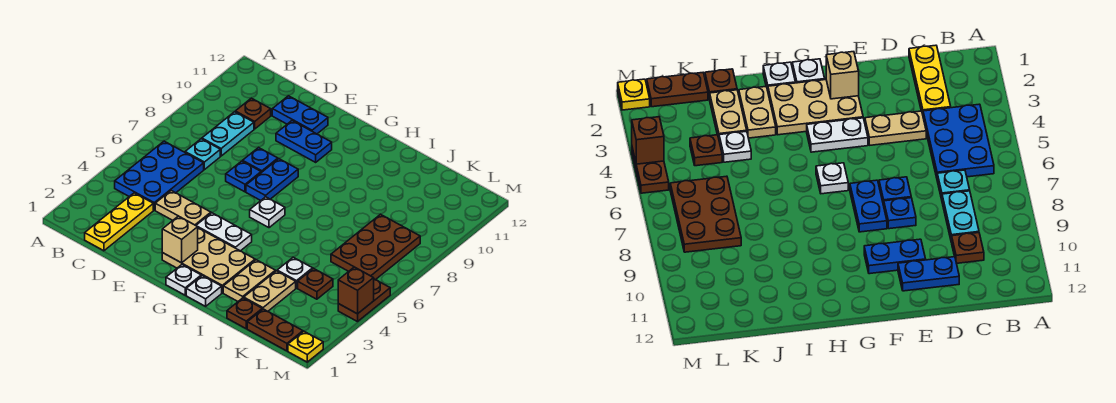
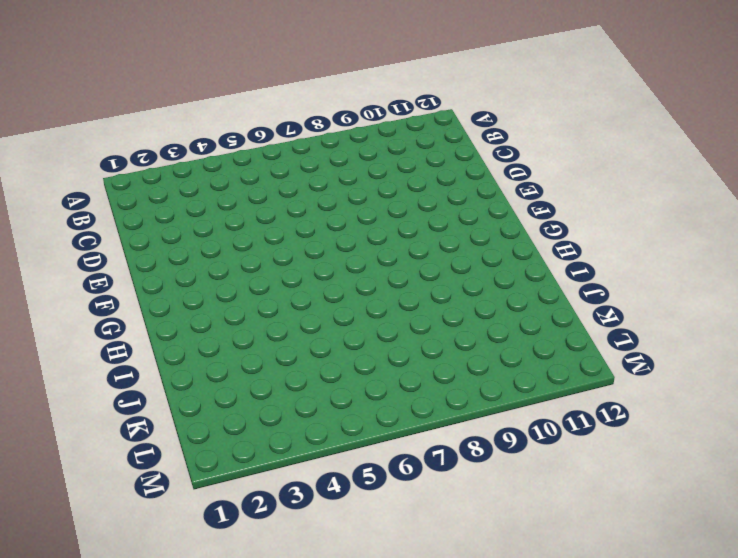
none -> blue 2x3 plate [115,141,204,210]
none -> yellow 1x3 plate [85,193,153,251]
none -> cyan 1x1 plate [185,139,220,170]

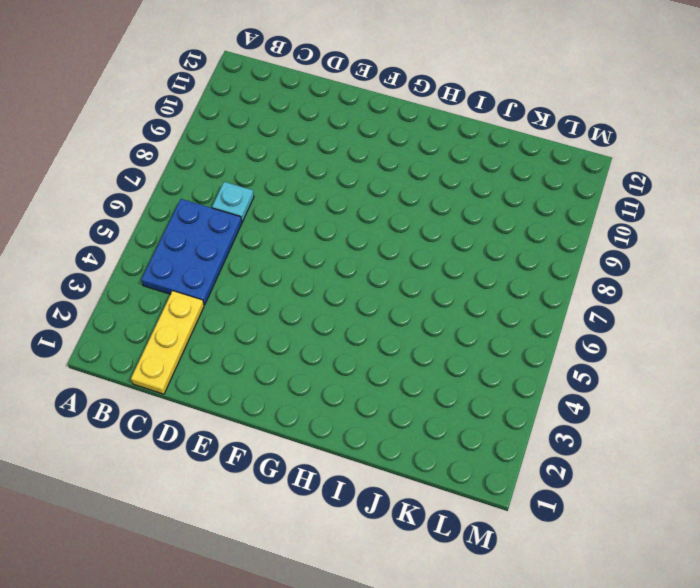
none -> cyan 1x2 plate [202,112,254,156]
none -> brown 1x1 plate [235,98,271,129]
none -> tan 1x2 plate [155,191,211,226]

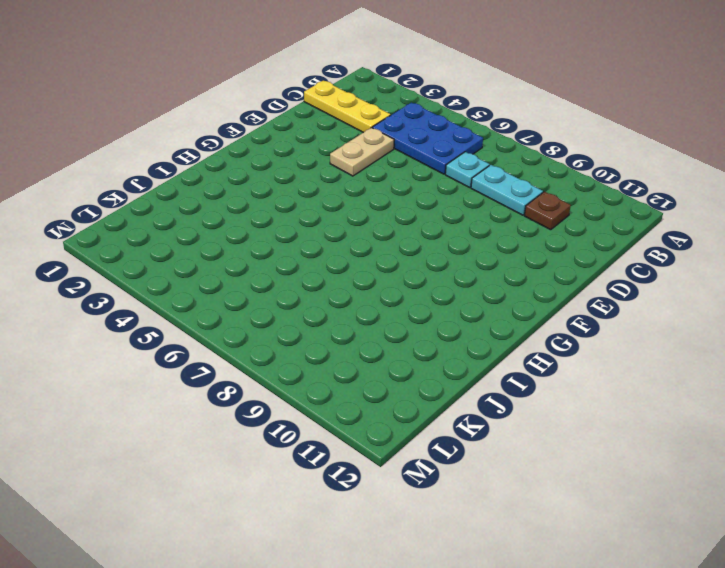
none -> blue 1x2 plate [272,96,328,134]
none -> blue 1x1 plate [226,161,261,192]
none -> blue 1x1 plate [243,148,278,173]

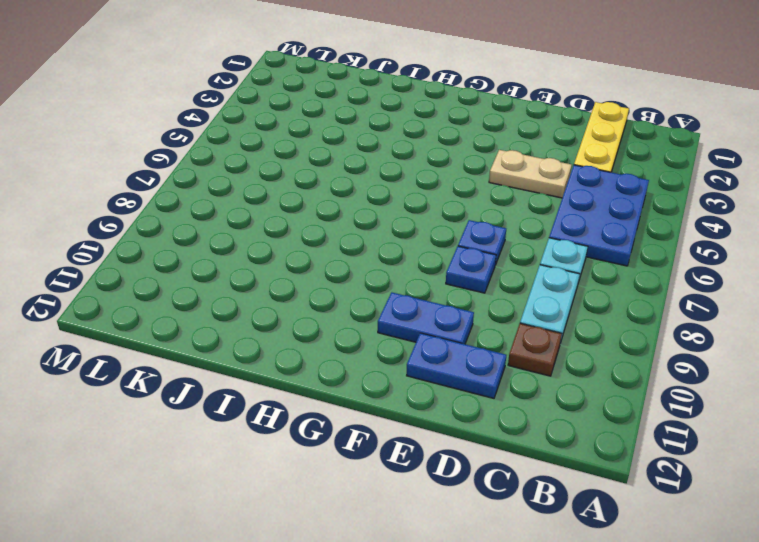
none -> tan 2x3 plate [162,228,255,293]
none -> white 1x2 plate [196,213,252,251]
none -> blue 1x2 plate [246,159,298,200]

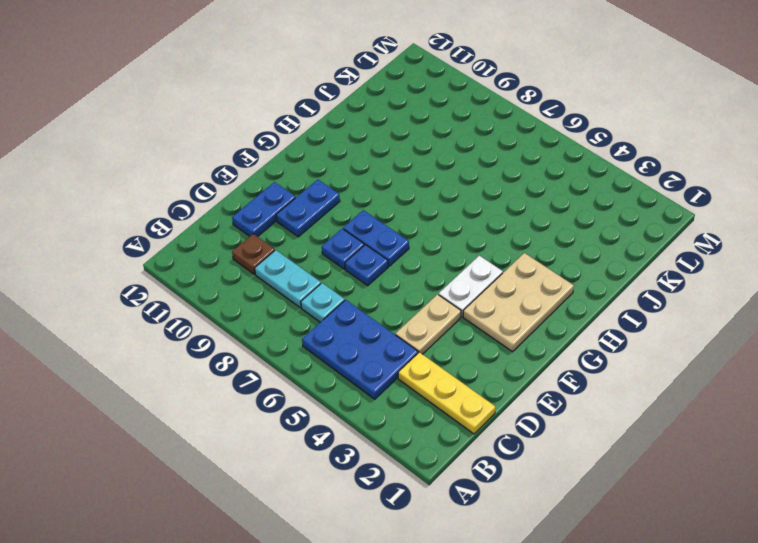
none -> white 1x1 plate [166,265,201,295]
none -> white 1x1 plate [250,197,285,228]
none -> white 1x1 plate [186,276,222,306]

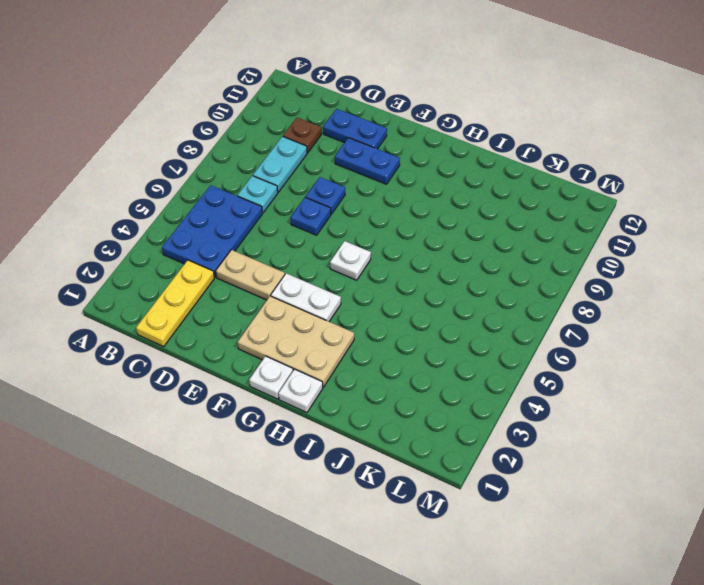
none -> blue 1x2 plate [246,159,298,200]
none -> tan 1x2 plate [223,260,275,301]
none -> brown 1x1 plate [227,298,262,328]

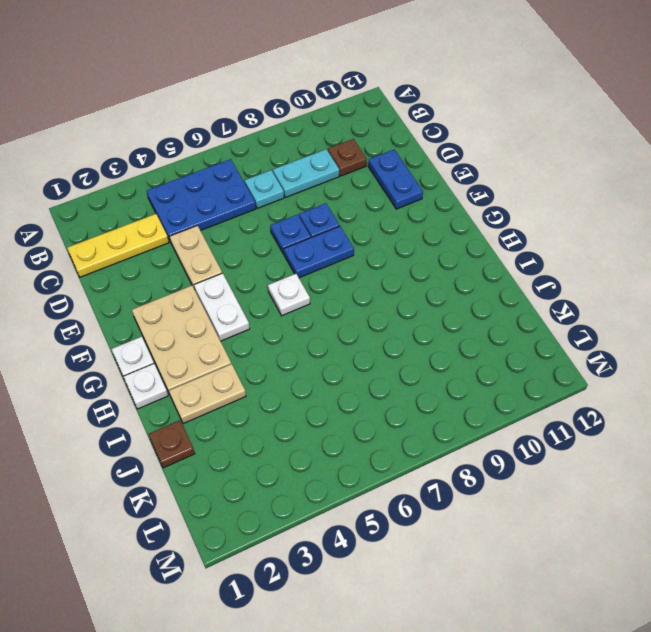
none -> blue 1x2 plate [276,121,332,162]
none -> tan 1x2 plate [244,271,296,311]
none -> white 1x1 plate [277,257,313,288]

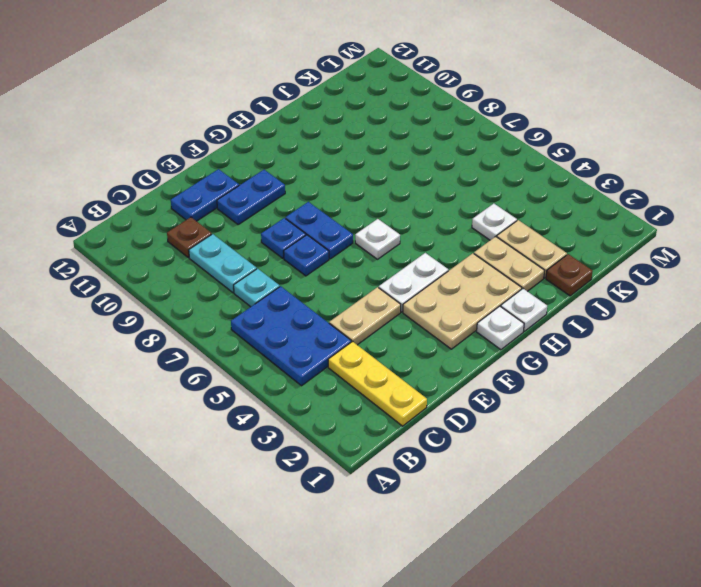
none -> brown 1x2 plate [247,309,303,351]
none -> brown 1x1 plate [298,269,333,299]
none -> brown 2x3 plate [331,214,420,280]

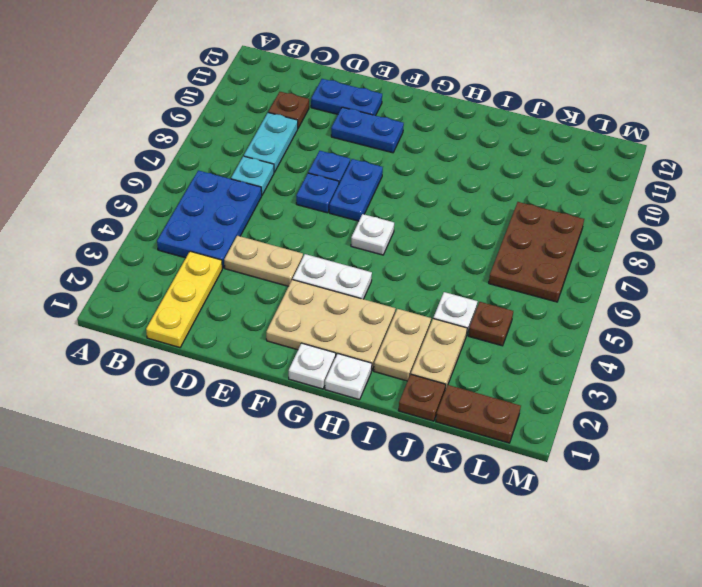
none -> yellow 1x1 plate [288,332,323,362]
none -> brown 1x2 plate [338,279,390,322]
none -> tan 1x1 brick [162,216,198,263]

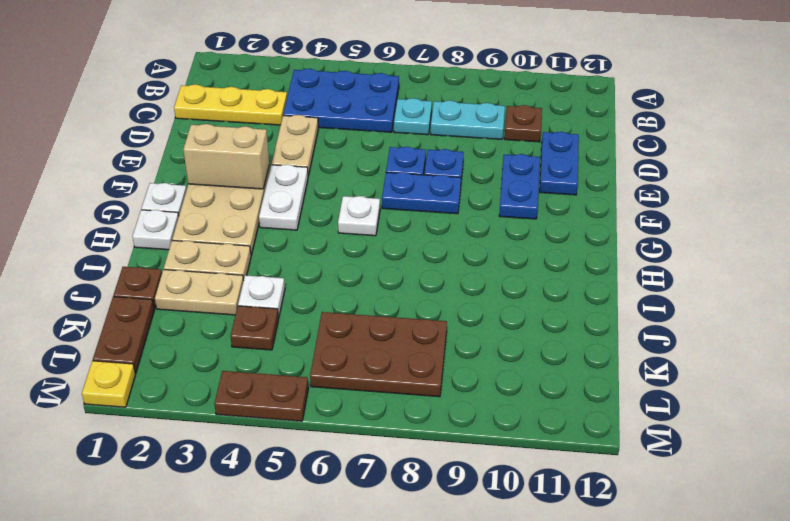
tan 1x2 brick [183,124,269,189] -> tan 1x1 brick [162,216,198,263]
none -> brown 1x1 brick [338,267,374,314]

